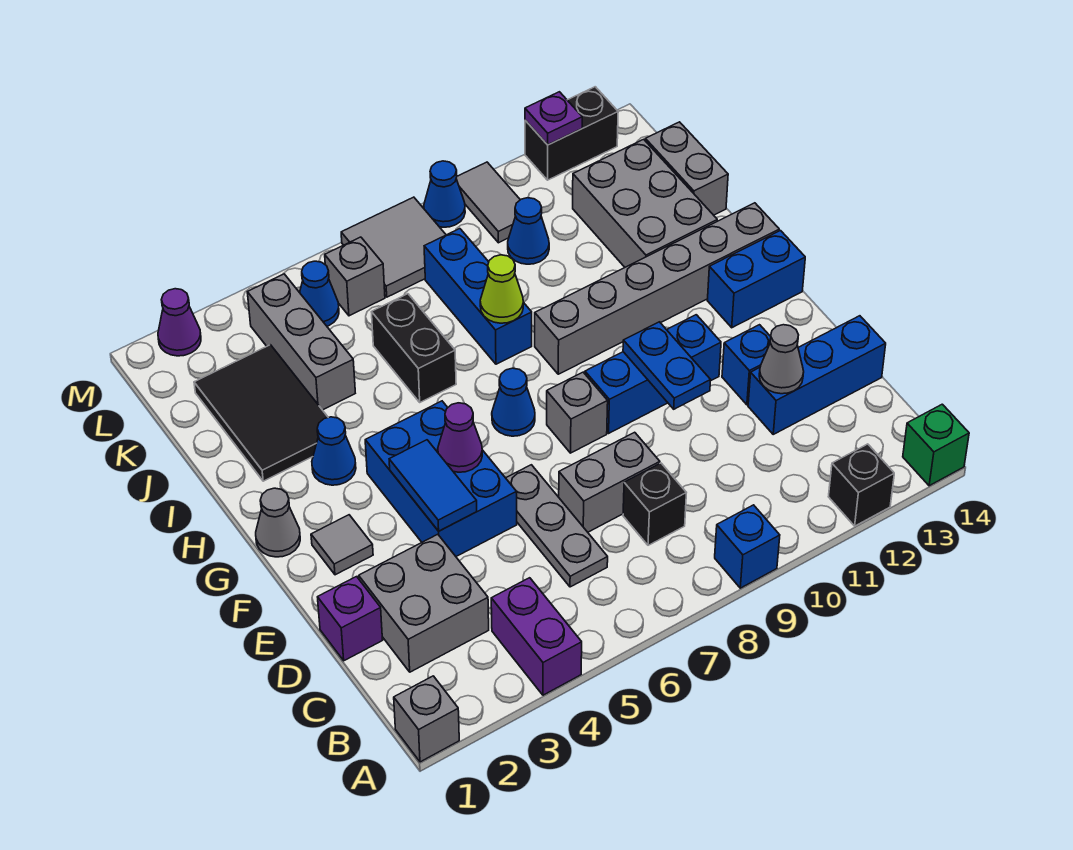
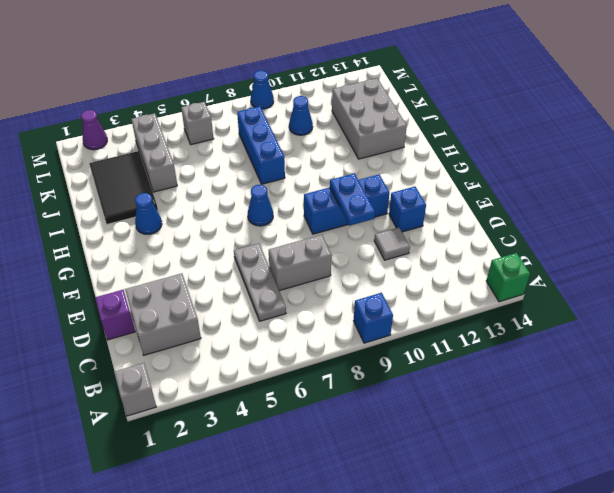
grey 1x1 tile [374,228,410,260] -> grey 1x1 tile moved to [311,515,373,575]
none -> purple 1x2 brick [491,578,582,695]
none -> black 1x1 brick [828,444,894,526]
none -> black 1x1 brick [623,463,686,545]
none -> blue 1x3 brick [748,316,886,434]

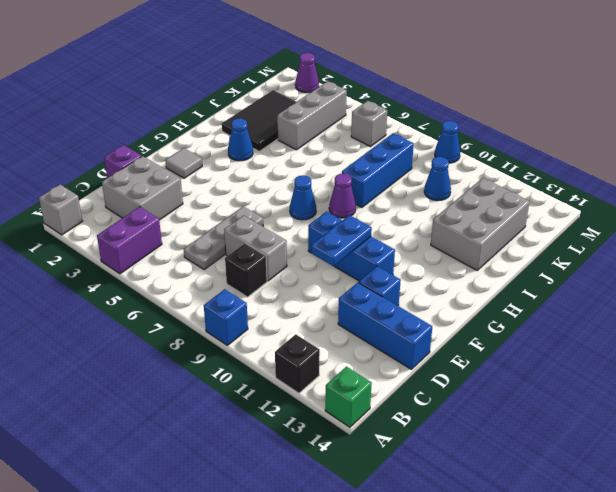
purple 1x1 cone [329,174,356,218] -> purple 1x1 cone moved to [438,403,482,472]
none -> blue 2x3 brick [365,401,517,556]
none -> grey 1x1 brick [547,372,608,453]
none -> grey 1x1 cone [256,488,300,557]
none -> blue 1x2 brick [707,231,805,328]

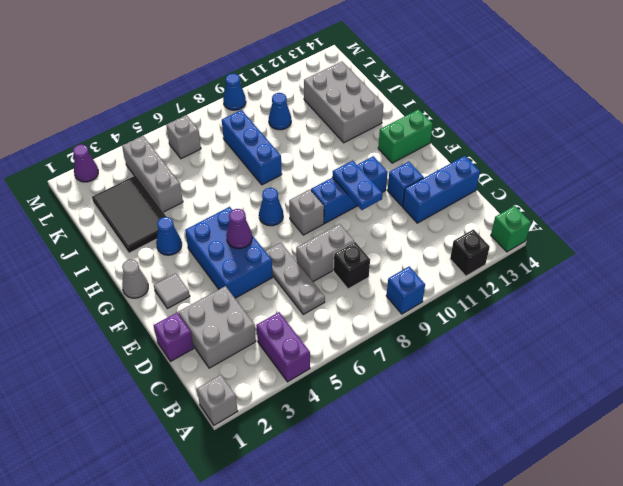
green 1x2 brick [378,109,433,163] -> blue 1x2 brick [707,231,805,328]
none -> grey 1x6 brick [535,203,779,374]
none -> black 1x2 brick [372,294,456,402]
none -> grey 1x2 brick [645,122,728,215]
none -> blue 1x1 cone [300,261,339,326]

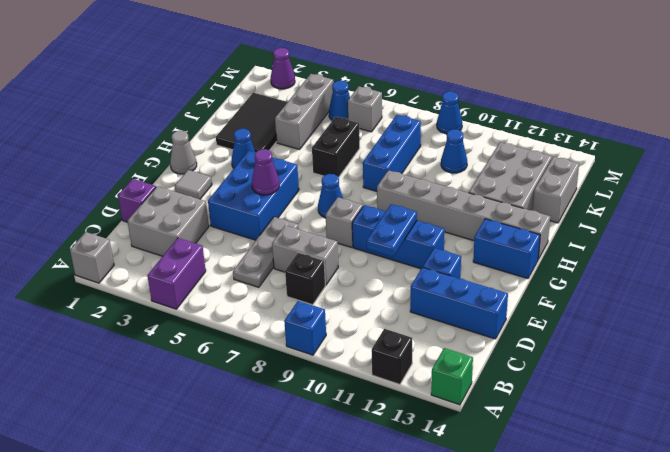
none -> grey 2x2 tile [341,197,446,297]
none -> grey 1x2 tile [456,162,520,243]
none -> black 1x2 brick [525,87,618,180]
none -> grey 1x1 cone [759,325,804,394]

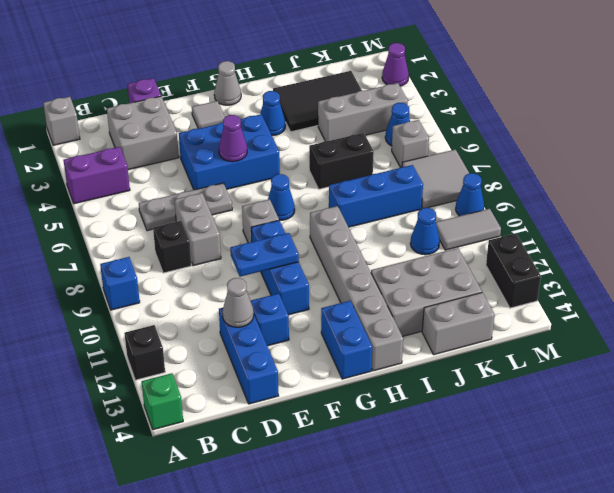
none -> blue 1x2 tile [389,440,477,531]
none -> lime 1x1 cone [480,255,523,323]
none -> purple 1x1 plate [525,92,582,145]

